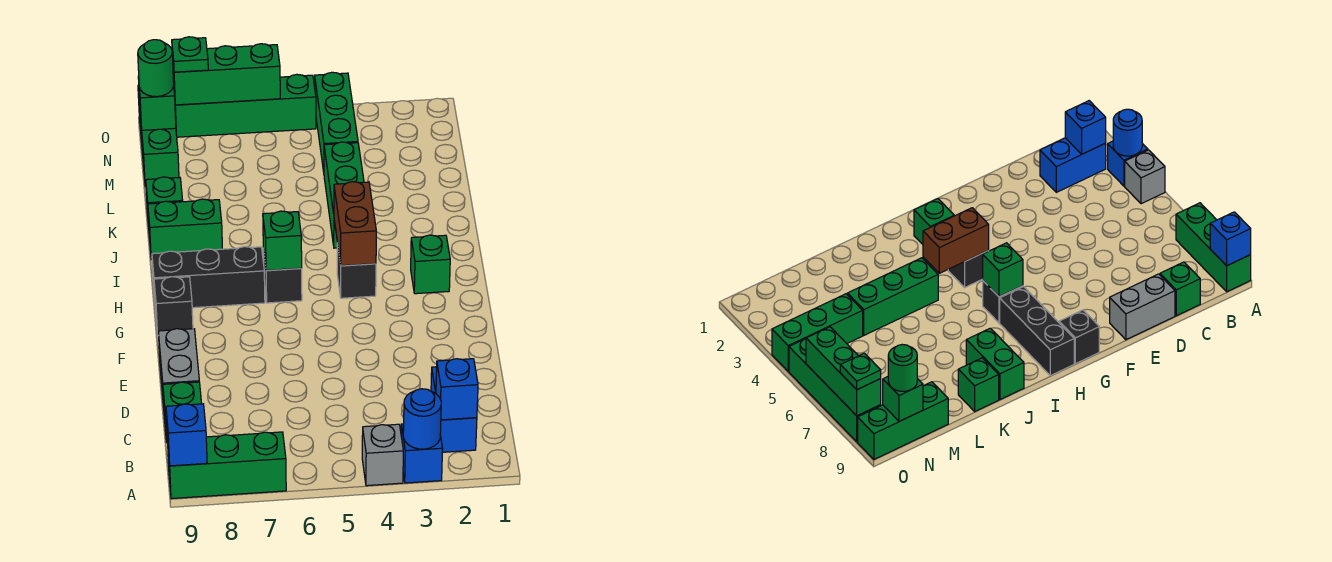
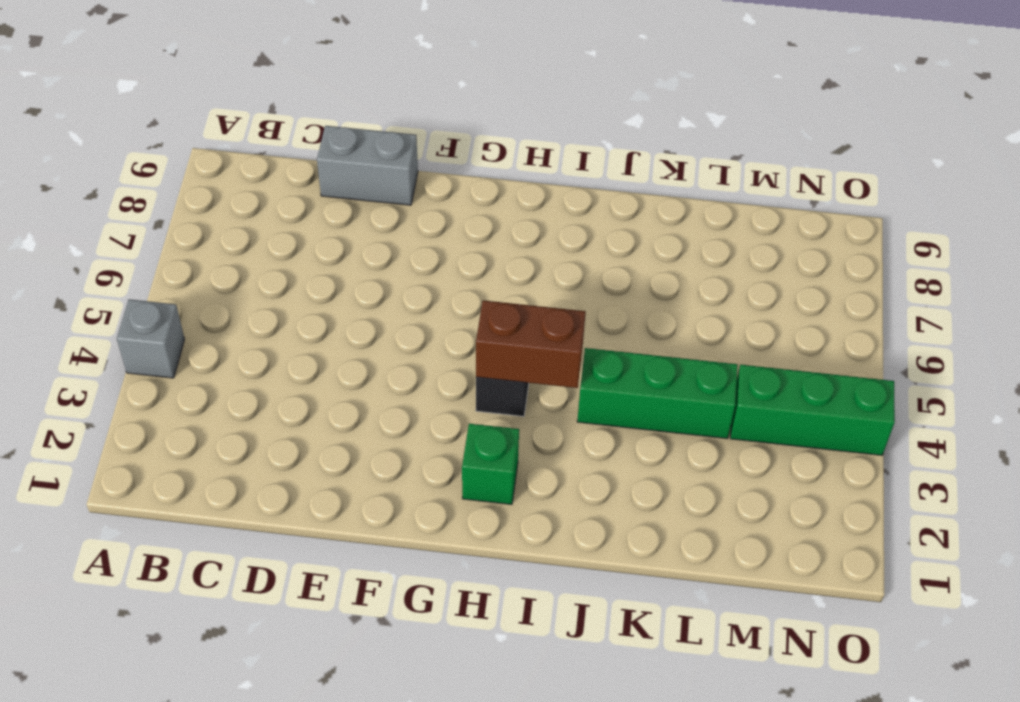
none -> blue 1x1 brick [401,424,443,483]
none -> green 1x3 brick [168,432,286,499]
none -> blue 1x2 brick [431,367,477,452]

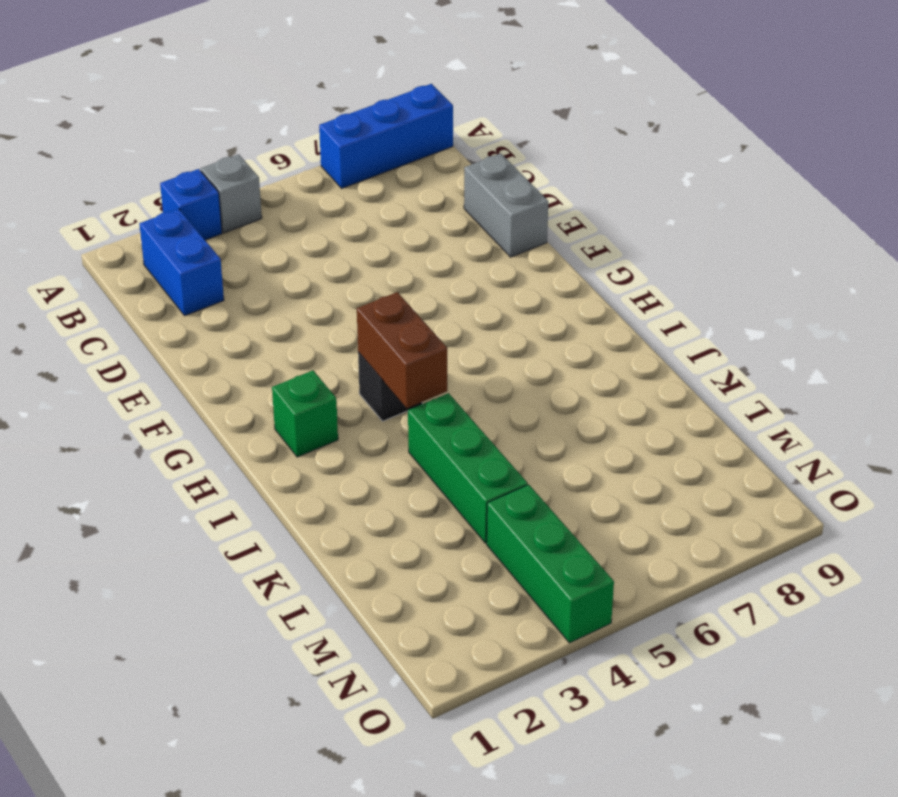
blue 1x3 brick [319,84,453,188] -> green 1x3 brick [168,432,286,499]
none -> green 1x1 brick [163,382,202,443]
none -> black 1x1 brick [154,277,193,336]
none -> black 1x1 brick [263,248,302,303]

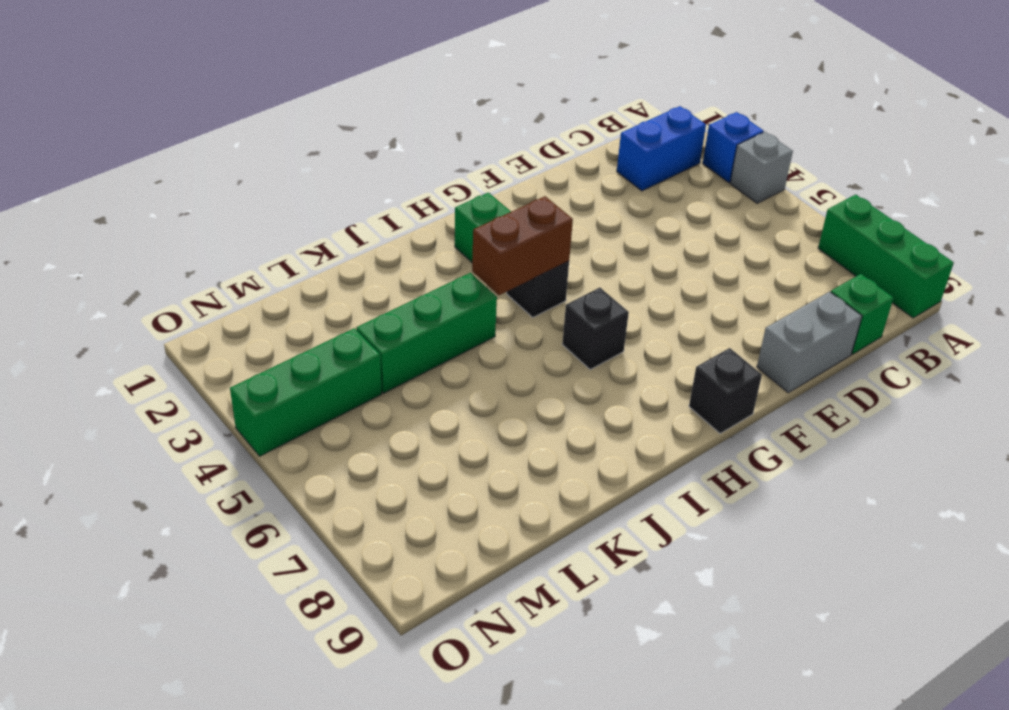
none -> black 1x3 brick [152,247,265,308]
none -> green 1x2 brick [148,199,222,259]
none -> green 1x1 brick [146,177,183,227]

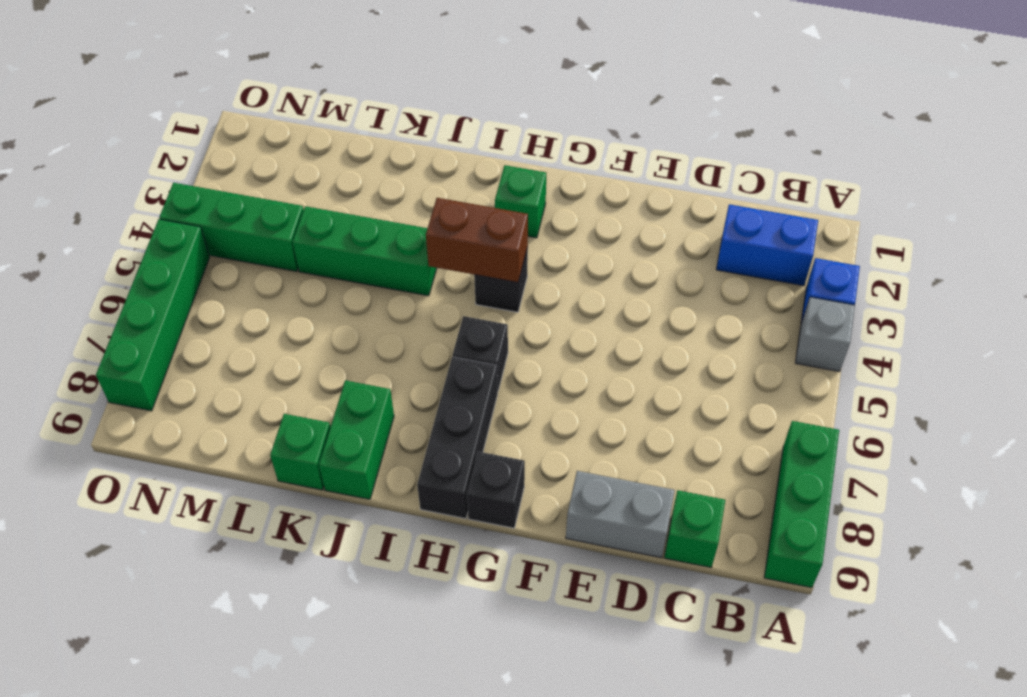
none -> green 1x3 brick [138,85,179,186]
none -> blue 1x1 round brick [403,389,441,449]
none -> blue 1x1 brick [166,404,207,466]

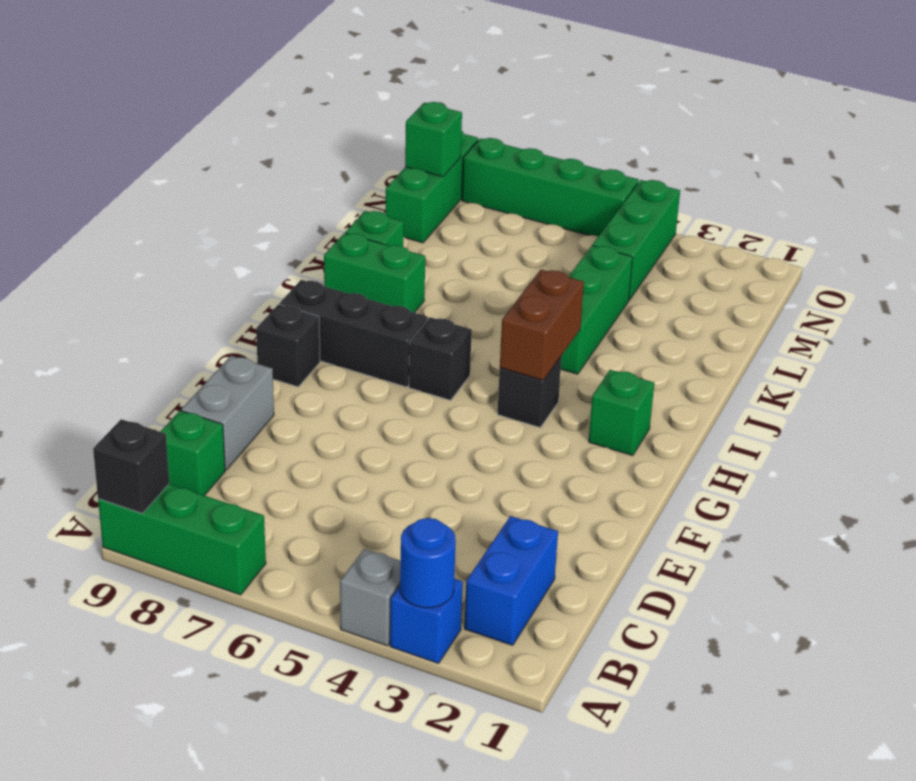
black 1x1 brick [93,419,169,513] -> blue 1x1 brick [166,404,207,466]
none -> blue 1x1 brick [436,359,478,420]
none -> green 1x1 brick [263,211,302,270]
none -> green 1x3 brick [172,44,280,105]

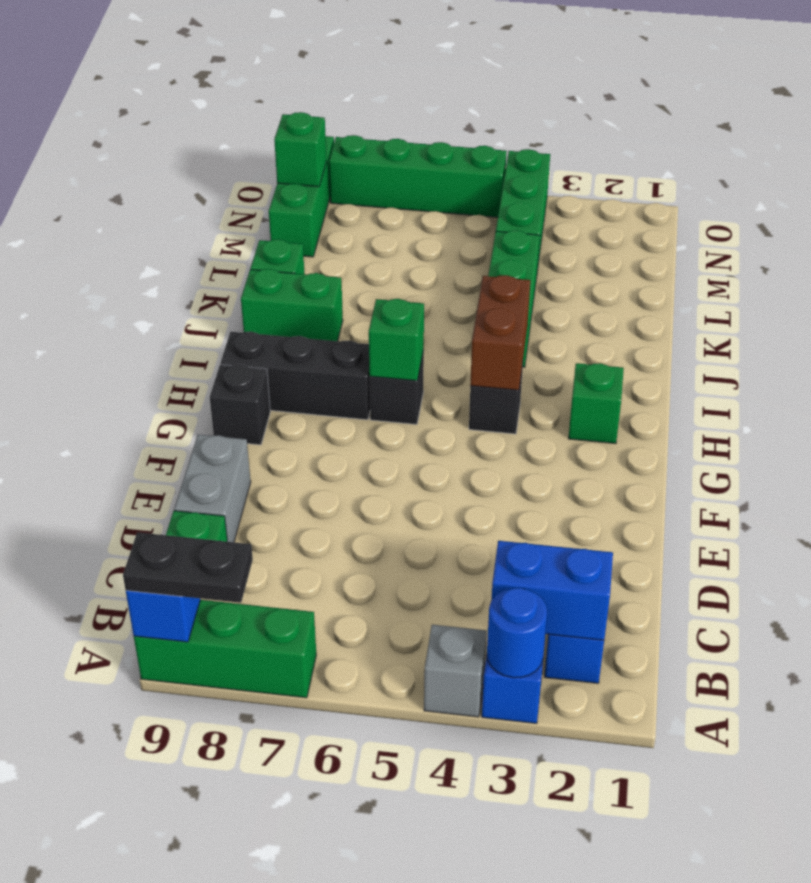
black 1x2 plate [123,532,253,603] -> none
blue 1x2 brick [492,541,613,640] -> blue 1x1 brick [436,359,478,420]
none -> green 1x3 brick [172,44,280,105]
none -> green 1x1 round brick [138,40,174,97]
none -> green 1x1 plate [172,37,208,72]

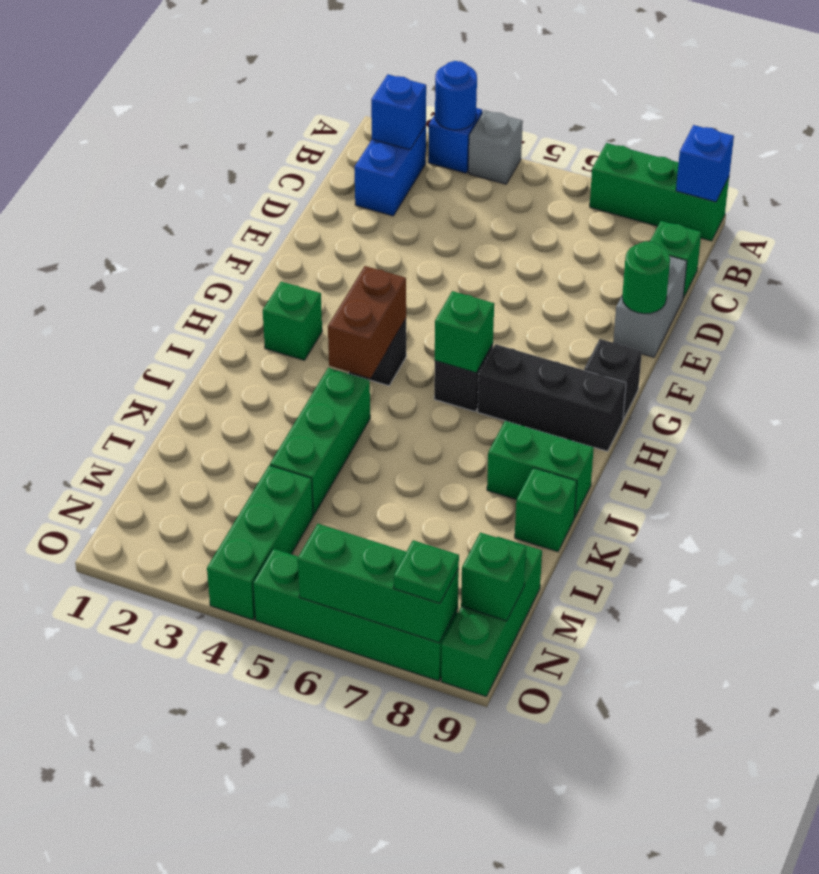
green 1x1 round brick [622,241,670,314] -> green 1x1 round brick moved to [138,40,174,97]

